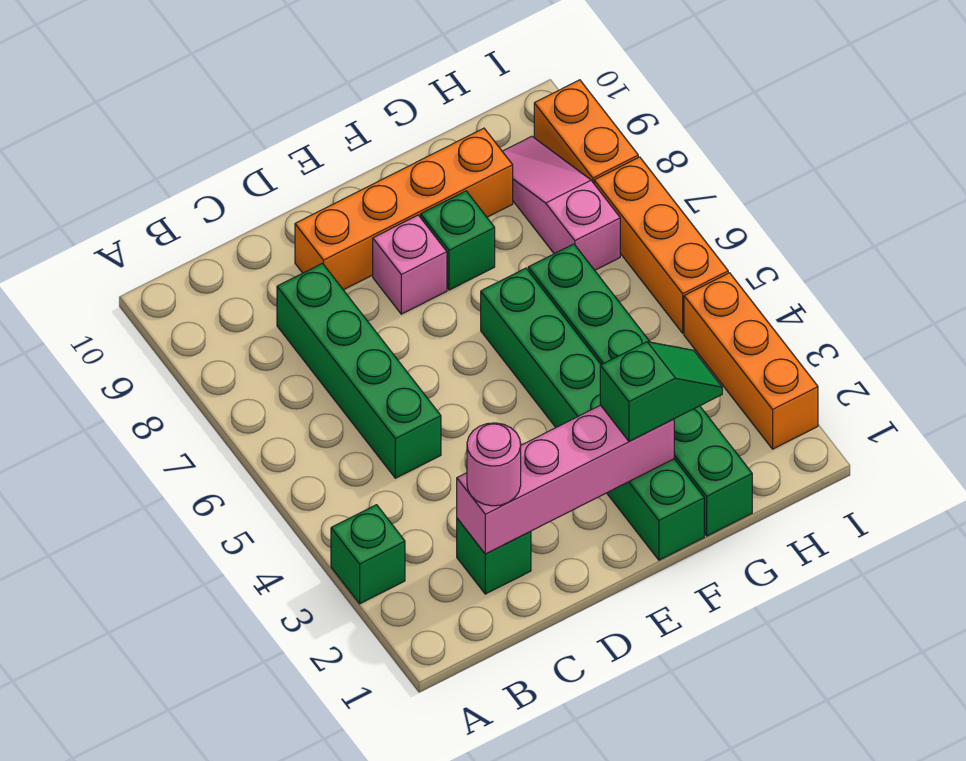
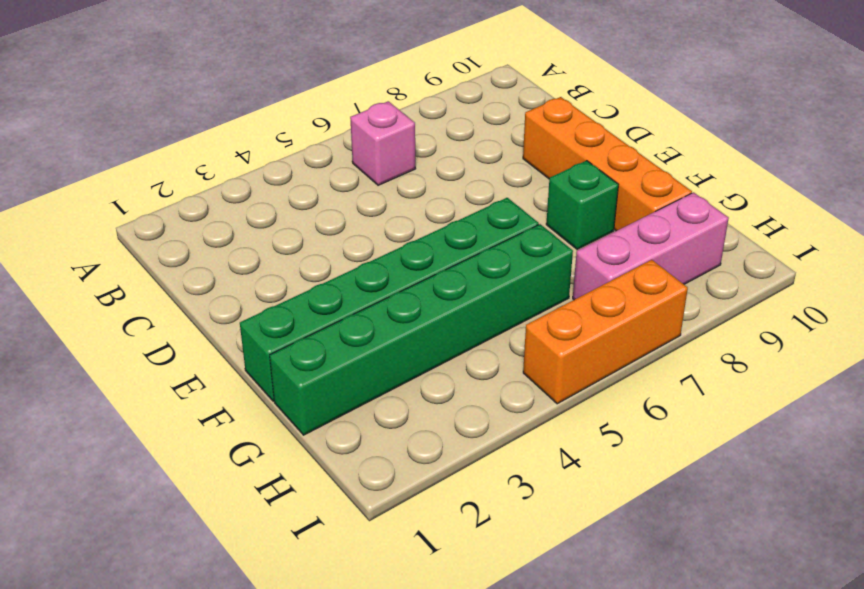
pink 1x1 brick [350,101,415,185] -> pink 1x1 brick moved to [373,215,447,314]
pink 1x3 brick [573,192,729,300] -> pink 1x3 slope [502,136,620,270]
none -> green 1x1 brick [331,505,405,604]
none -> green 1x1 brick [457,518,531,594]
none -> green 1x4 brick [277,263,441,478]

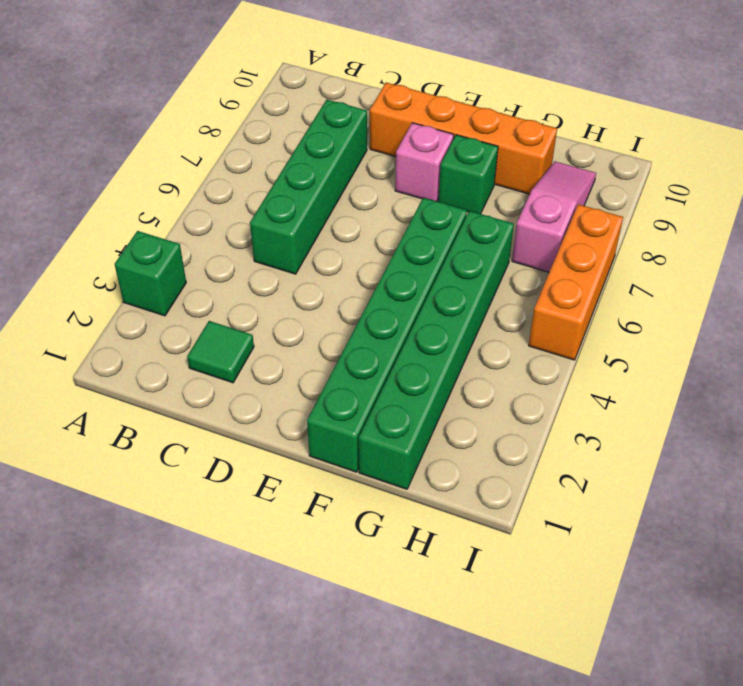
green 1x1 tile [187,321,254,383] -> green 1x1 brick [457,518,531,594]
none -> orange 1x3 brick [684,273,818,449]
none -> orange 1x2 brick [534,80,638,183]
none -> pink 1x4 brick [457,405,674,554]

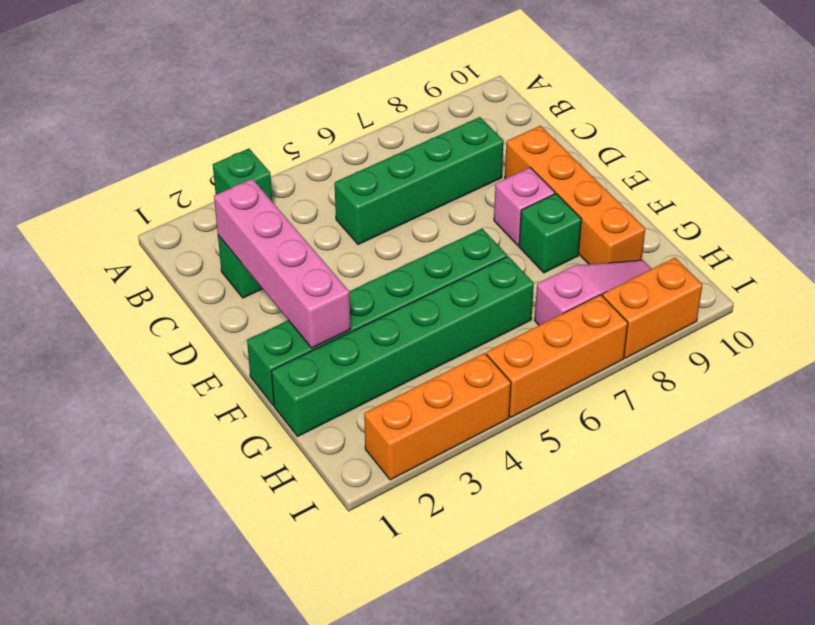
none -> pink 1x1 round brick [467,423,521,506]
none -> green 1x2 slope [600,342,722,442]

